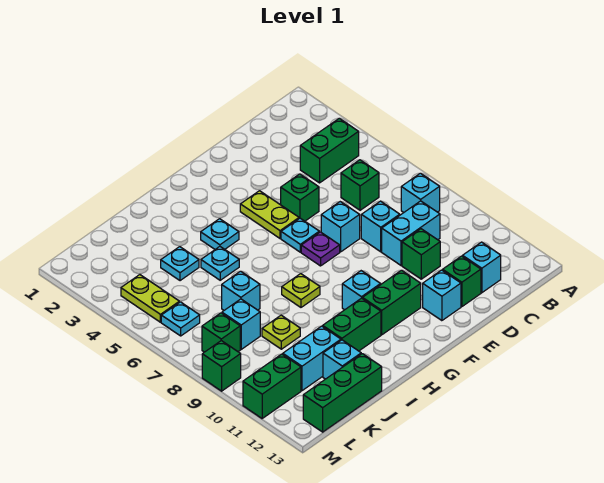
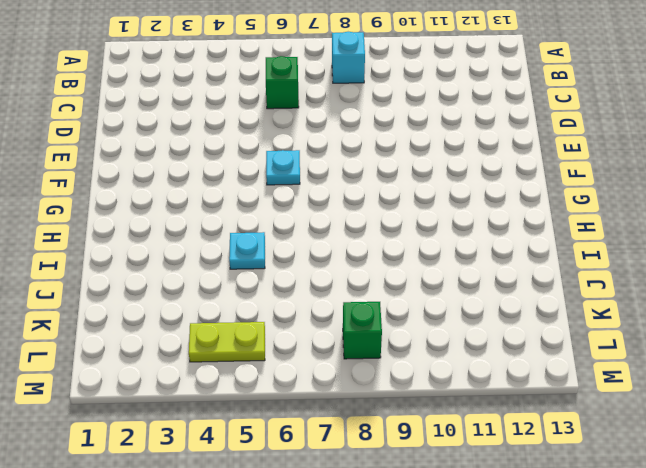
none -> green 1x2 brick [300,118,359,183]
none -> cyan 1x2 brick [382,201,440,265]
none -> cyan 1x1 brick [462,242,501,293]
none -> cyan 1x1 brick [361,201,400,252]

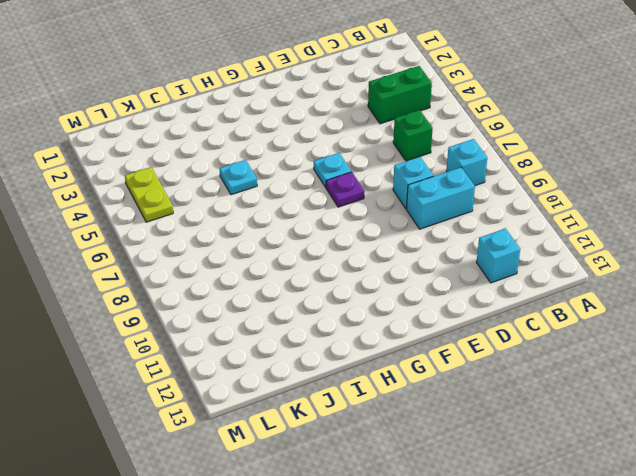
none -> green 1x1 brick [402,229,440,279]
none -> green 1x1 brick [443,256,481,307]
none -> green 1x1 brick [281,174,319,221]
none -> cyan 1x1 brick [321,202,360,252]

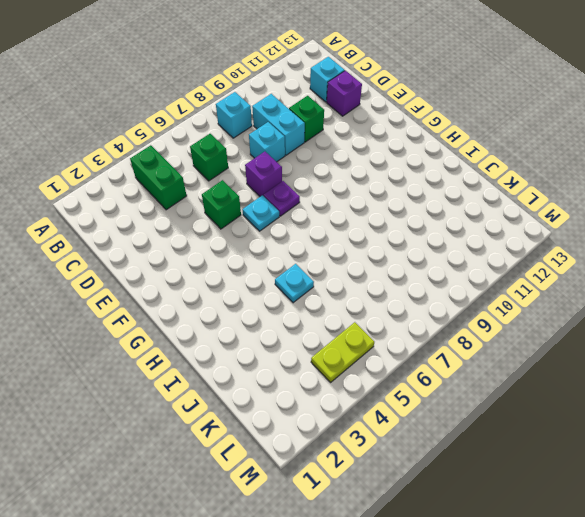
purple 1x1 brick [327,71,362,116] -> green 1x1 brick [443,256,481,307]
purple 1x1 brick [245,152,282,196] -> cyan 1x1 brick [321,202,360,252]
none -> cyan 1x1 brick [423,270,461,321]
none -> lime 1x2 plate [240,191,299,238]
none -> green 1x2 brick [363,270,421,335]
none -> cyan 1x1 brick [342,271,381,310]

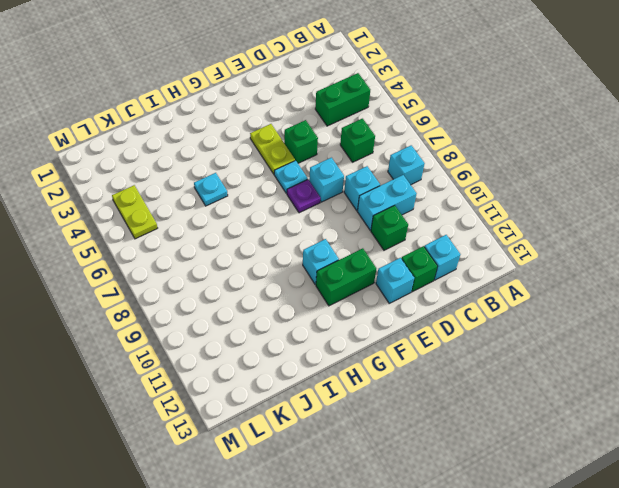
none -> cyan 1x1 plate [201,219,239,249]
none -> lime 1x1 plate [282,274,320,307]
none -> green 1x2 brick [323,298,381,351]
none -> cyan 1x1 plate [161,247,199,281]

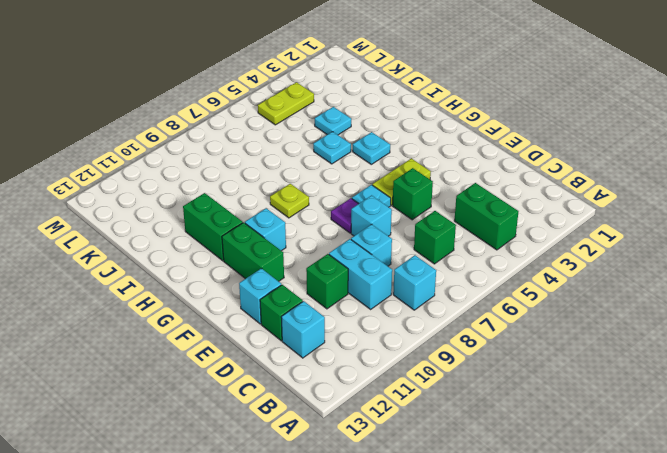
none -> cyan 1x1 brick [222,271,260,310]
none -> lime 1x1 plate [262,315,300,349]
none -> cyan 1x2 brick [283,326,341,391]
none -> cyan 1x1 brick [323,340,361,379]

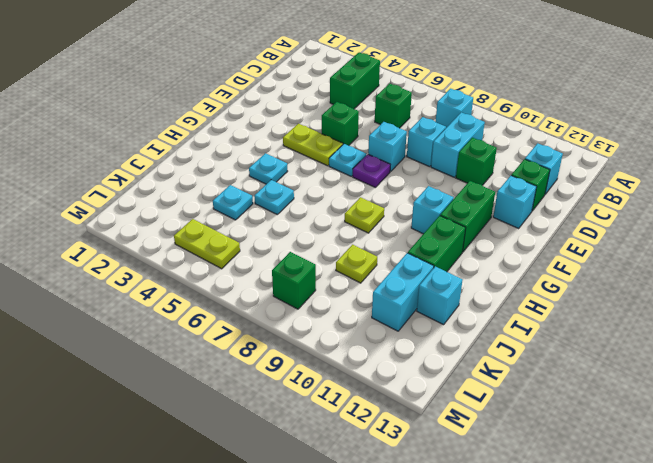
none -> cyan 1x1 brick [222,271,260,310]
none -> green 1x3 brick [303,354,382,432]
none -> cyan 1x1 brick [222,299,260,349]
none -> cyan 1x1 plate [161,302,200,336]

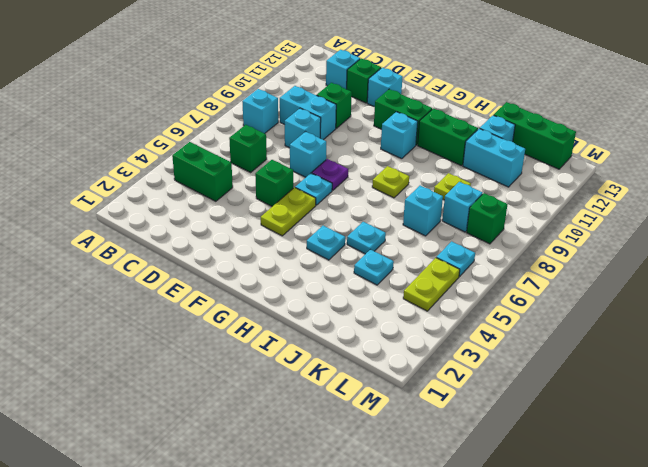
none -> green 1x2 brick [243,354,301,418]
none -> green 1x1 brick [202,341,241,391]

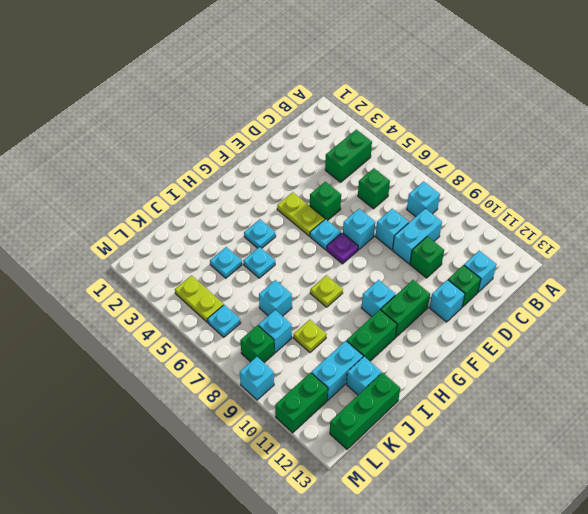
cyan 1x1 brick [240,357,274,400] -> green 1x1 brick [202,341,241,391]

